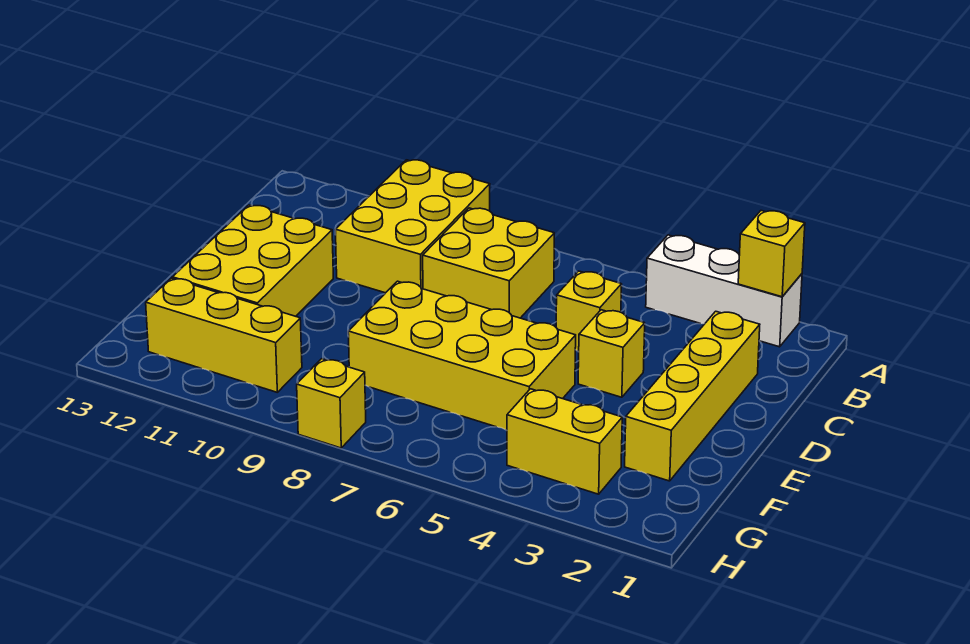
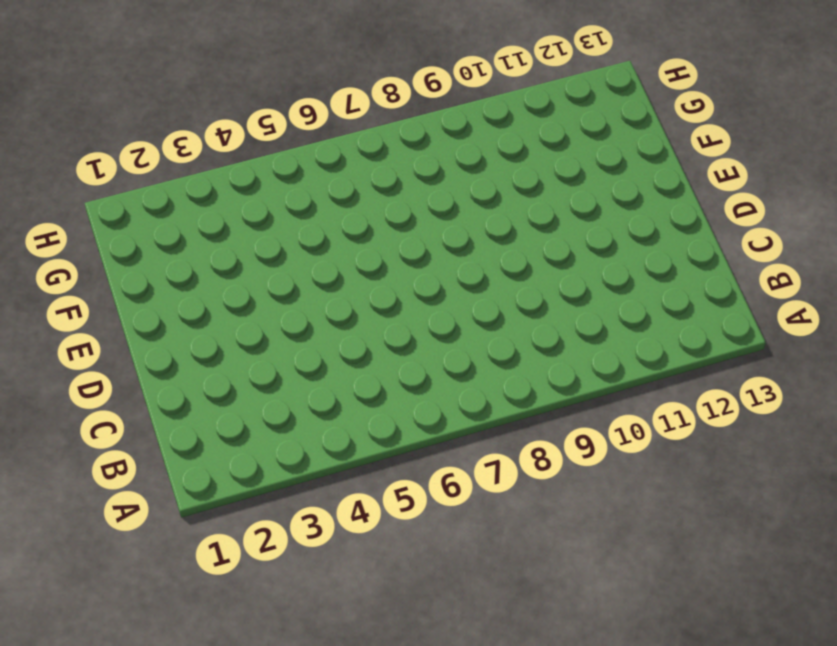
none -> white 1x3 brick [646,235,802,347]
none -> yellow 2x3 brick [335,160,490,293]
none -> yellow 2x2 brick [423,208,554,318]

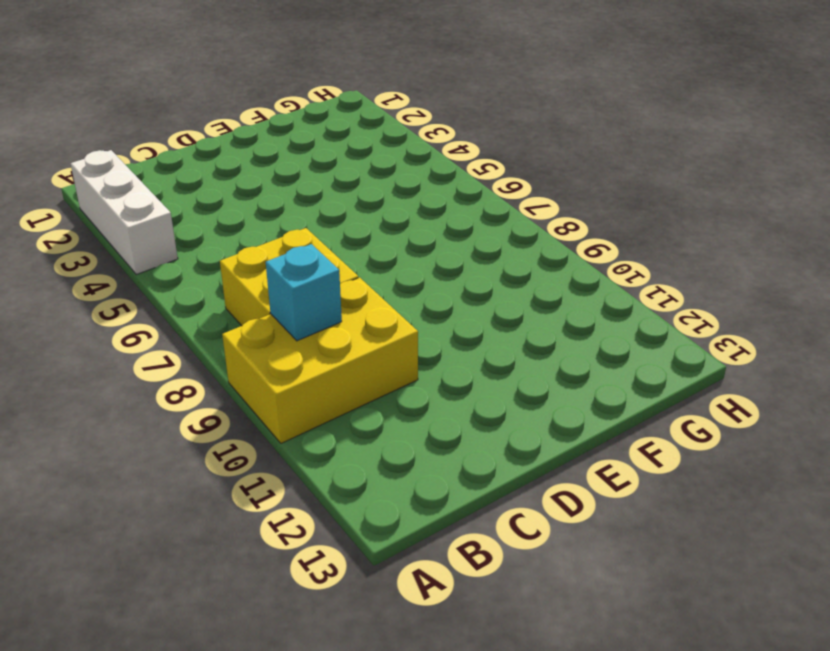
cyan 1x1 brick [266,244,342,341] -> none
none -> yellow 1x4 brick [625,311,760,481]
none -> yellow 1x1 brick [556,271,622,351]
none -> yellow 1x1 brick [578,310,645,397]

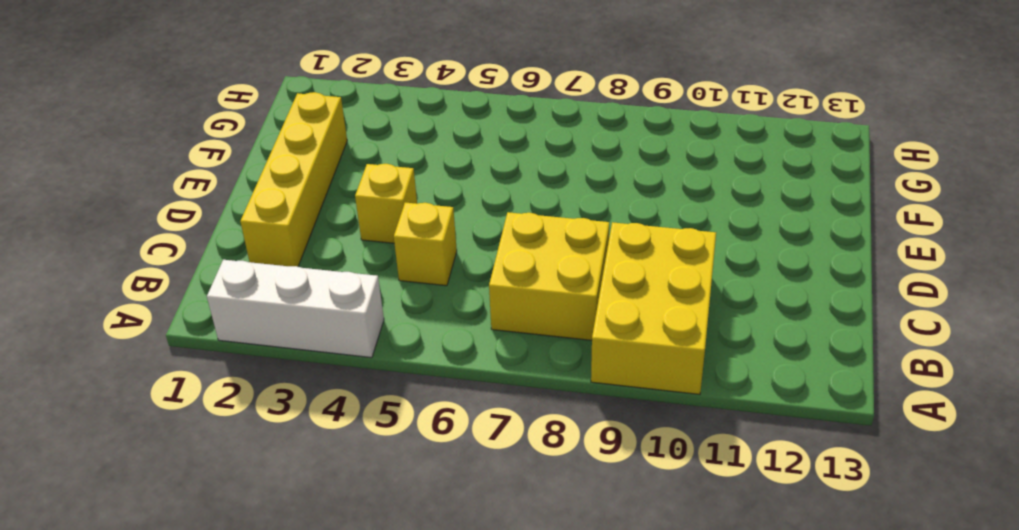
none -> yellow 2x3 brick [172,205,333,316]
none -> yellow 2x4 brick [348,281,576,430]
none -> yellow 1x2 brick [507,389,622,494]

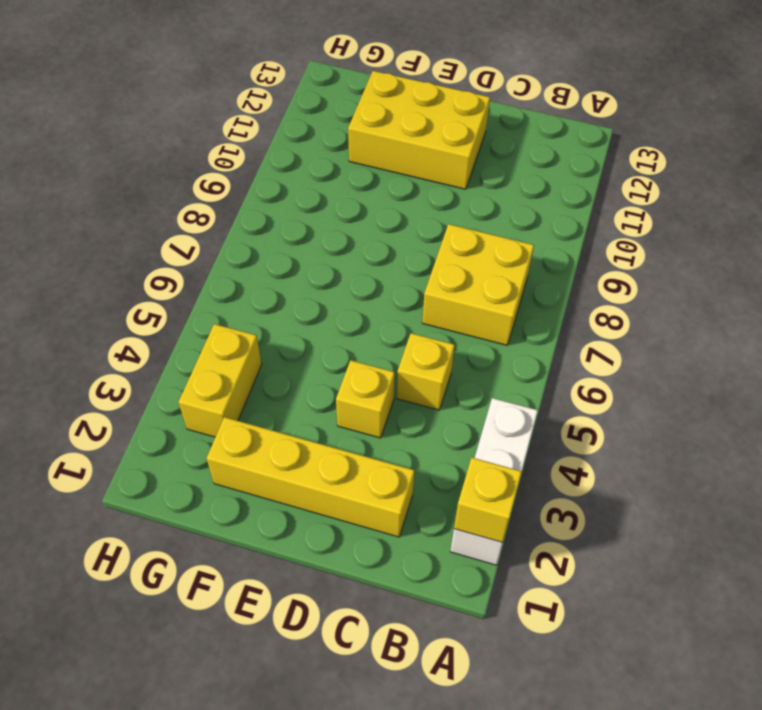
none -> yellow 2x3 brick [335,160,490,293]
none -> yellow 2x4 brick [348,281,576,430]
none -> yellow 1x3 brick [146,278,302,392]

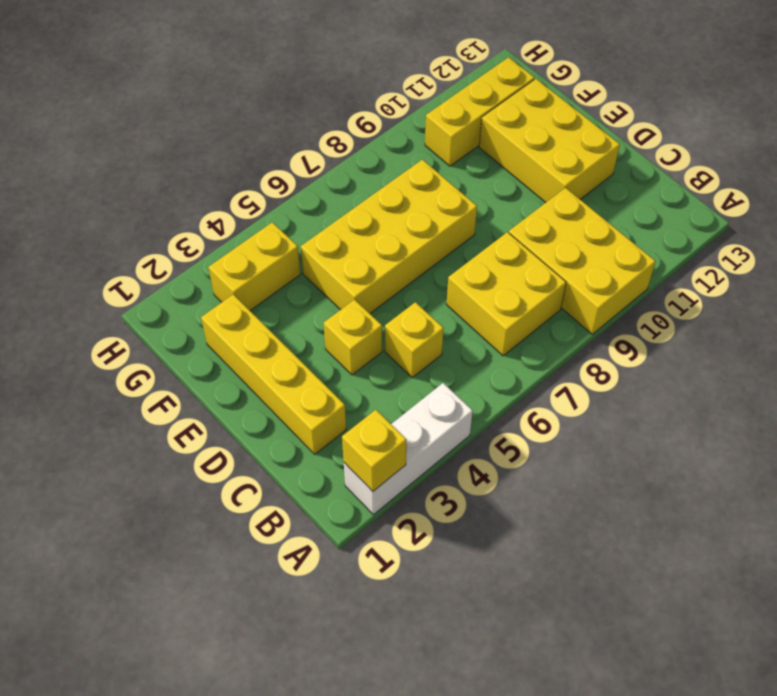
none -> yellow 1x1 brick [297,359,366,448]

